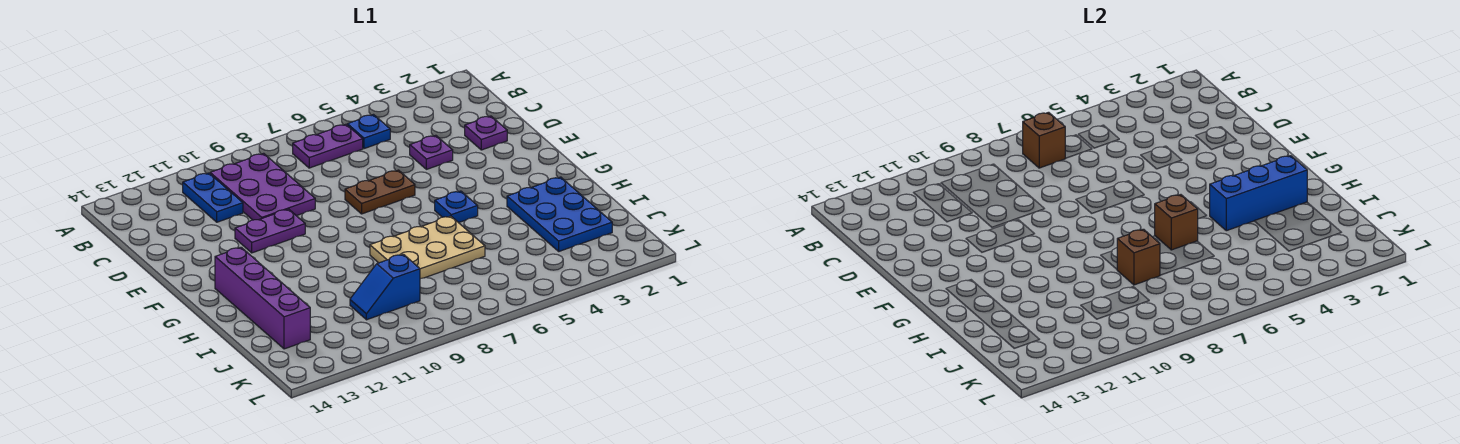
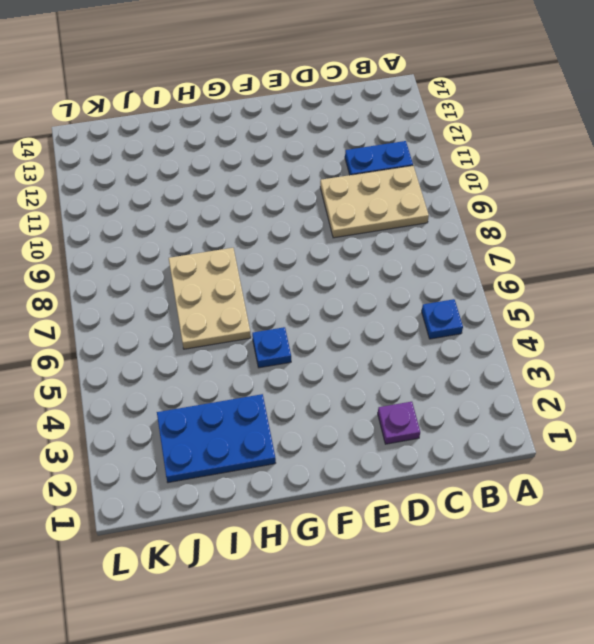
tan 2x3 plate [320,166,429,238] -> purple 2x3 plate [210,153,315,220]
none -> purple 1x2 plate [293,124,363,168]
none -> purple 1x1 plate [410,135,453,169]
none -> brown 1x2 plate [345,170,415,214]

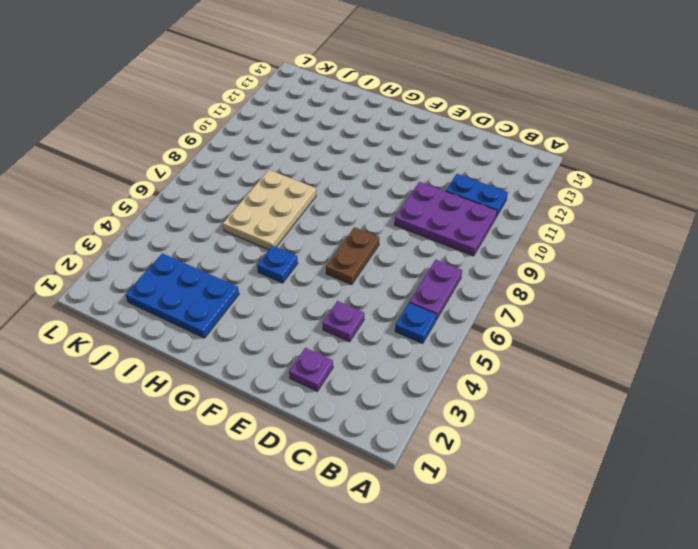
none -> purple 1x2 plate [235,209,305,253]
none -> purple 1x4 brick [215,247,310,349]
none -> blue 1x2 slope [350,254,420,320]

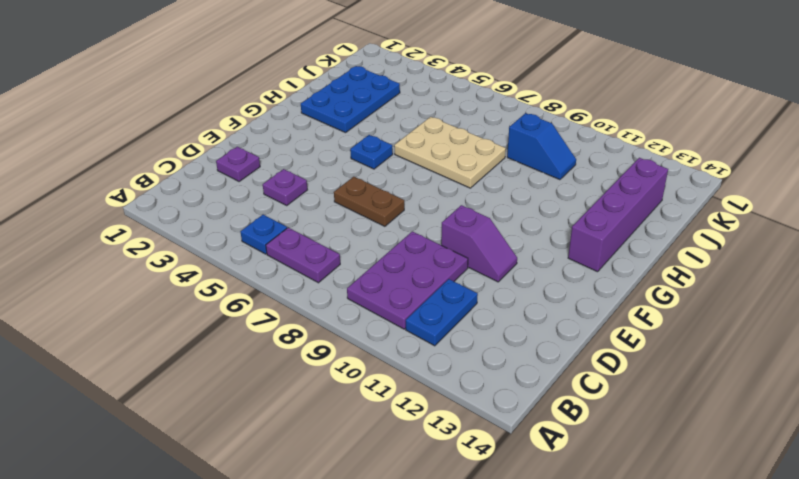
purple 1x2 slope [441,205,517,282] -> purple 1x2 plate [235,209,305,253]
none -> brown 1x1 brick [1023,112,1065,168]
none -> blue 1x3 brick [1210,156,1307,231]
none -> brown 1x1 brick [1155,195,1198,250]

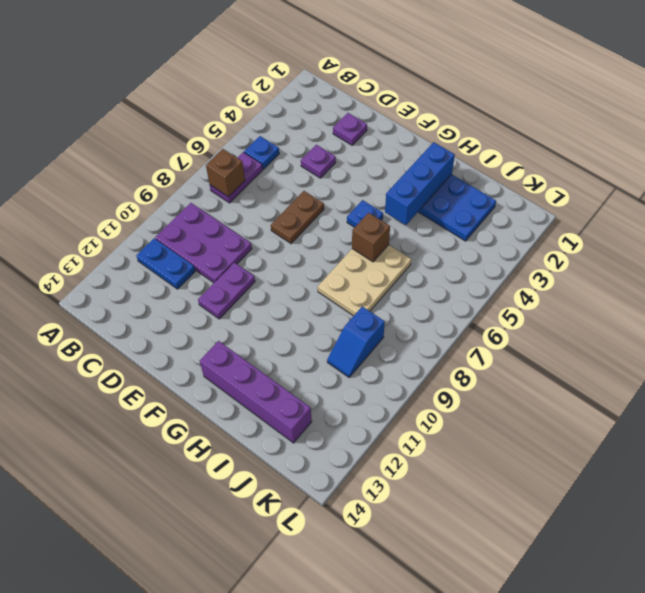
none -> brown 1x1 brick [1117,229,1160,285]

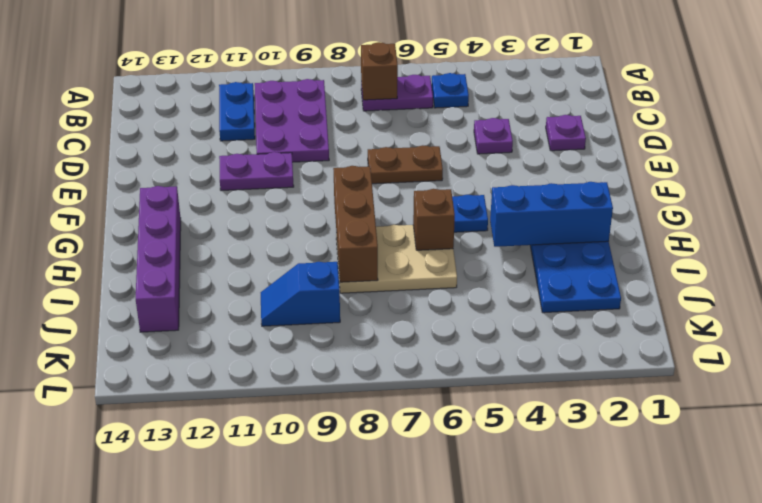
brown 1x3 brick [333,166,378,282] -> brown 1x1 brick [1117,229,1160,285]

